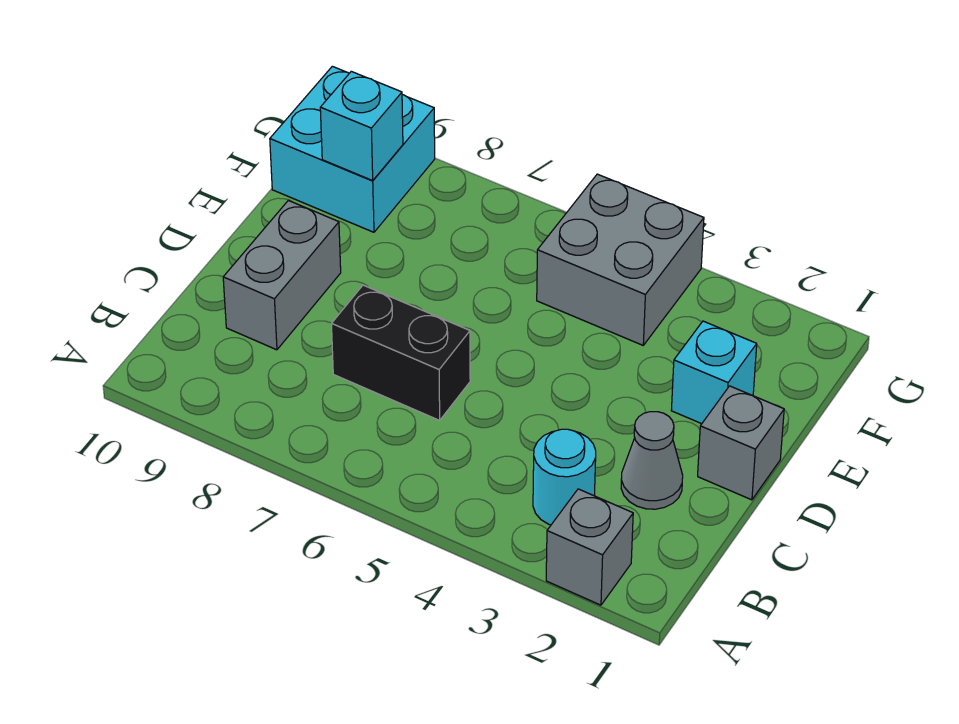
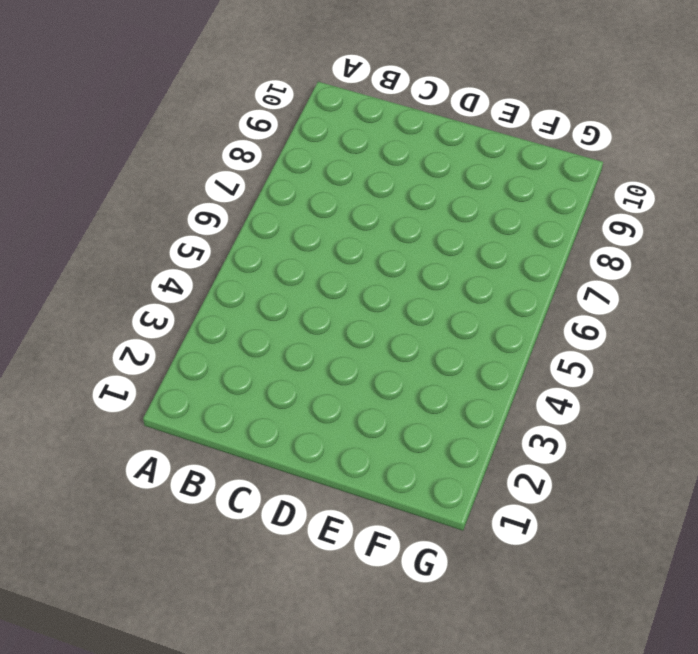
none -> grey 1x1 brick [546,489,633,605]
none -> cyan 1x1 round brick [533,429,596,525]

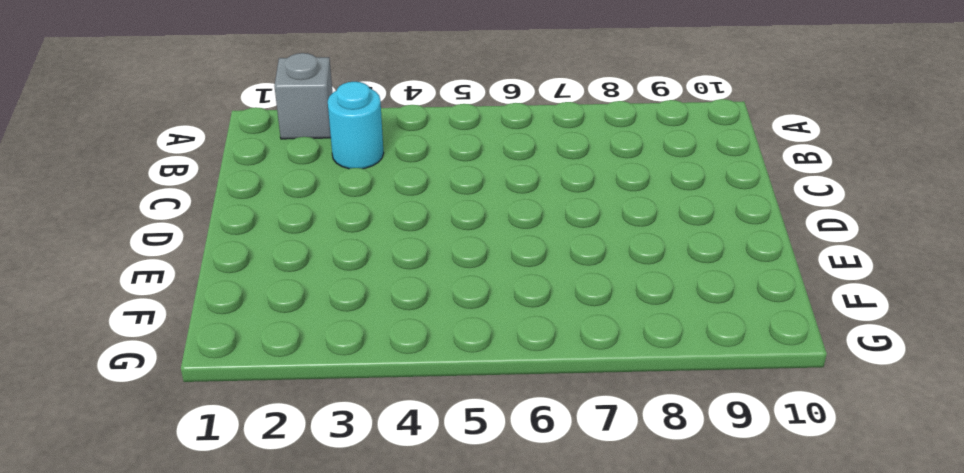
none -> grey 1x1 cone [621,412,683,509]
none -> black 1x2 brick [331,285,470,420]

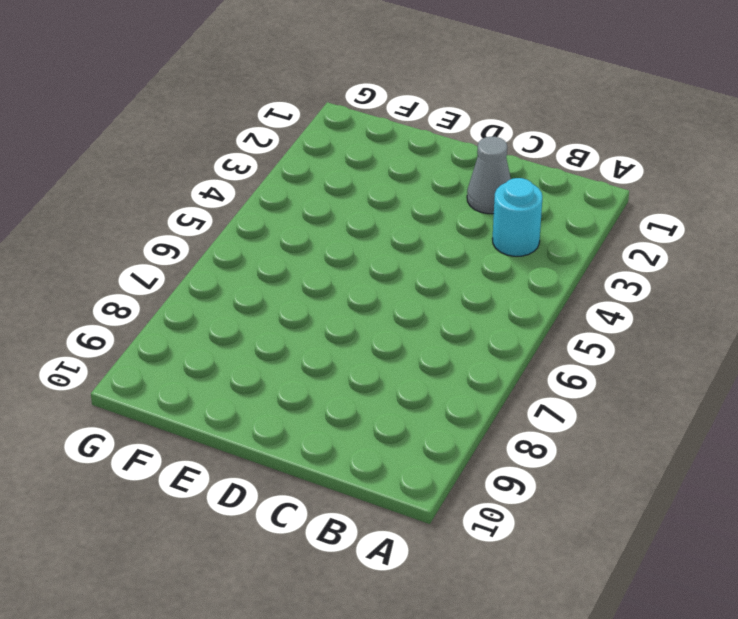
none -> grey 1x1 brick [546,489,633,605]
none -> black 1x2 brick [331,285,470,420]

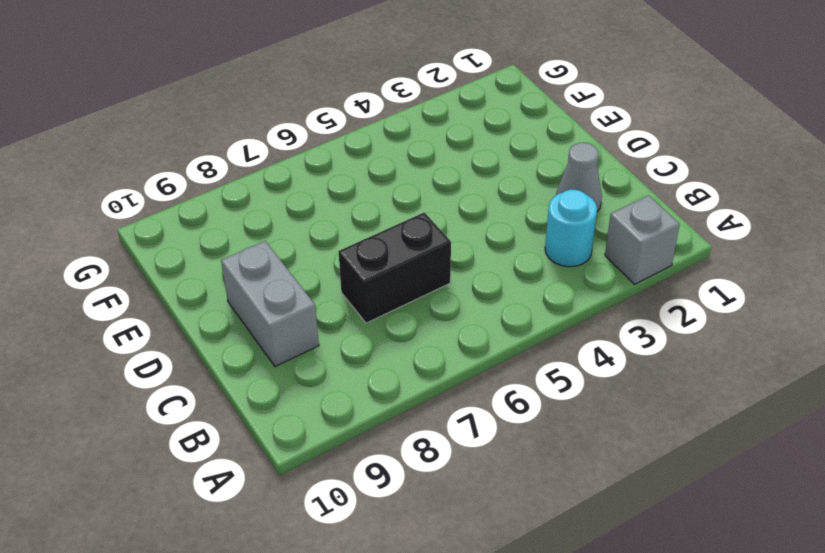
none -> grey 1x1 brick [698,386,784,500]
none -> cyan 1x1 brick [671,321,757,424]

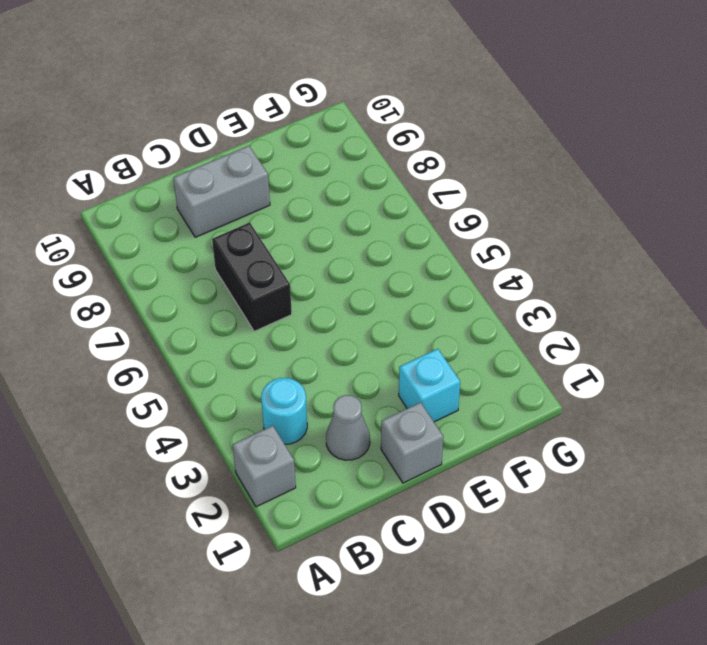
none -> grey 2x2 brick [537,174,704,345]
none -> cyan 2x2 brick [270,66,435,232]

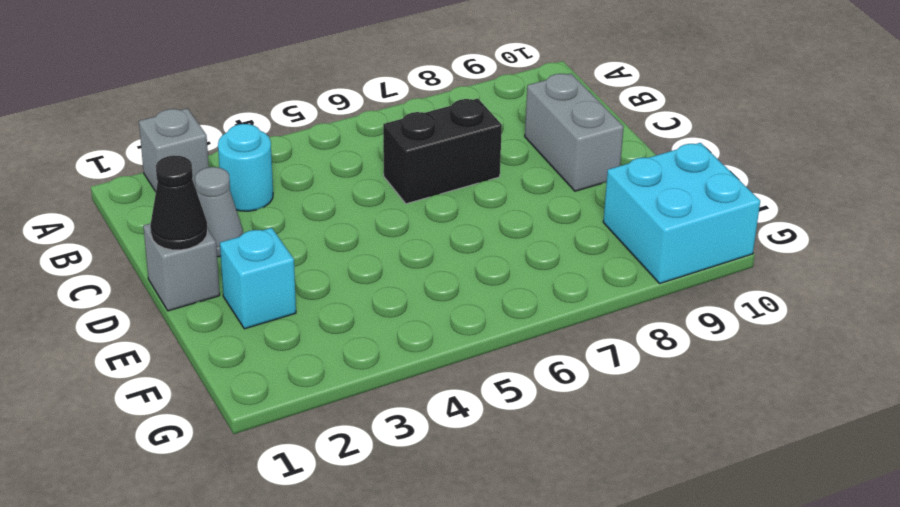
black 1x1 cone [150,155,208,250] -> none
none -> grey 2x2 brick [537,174,704,345]
none -> cyan 1x1 brick [320,71,403,180]

